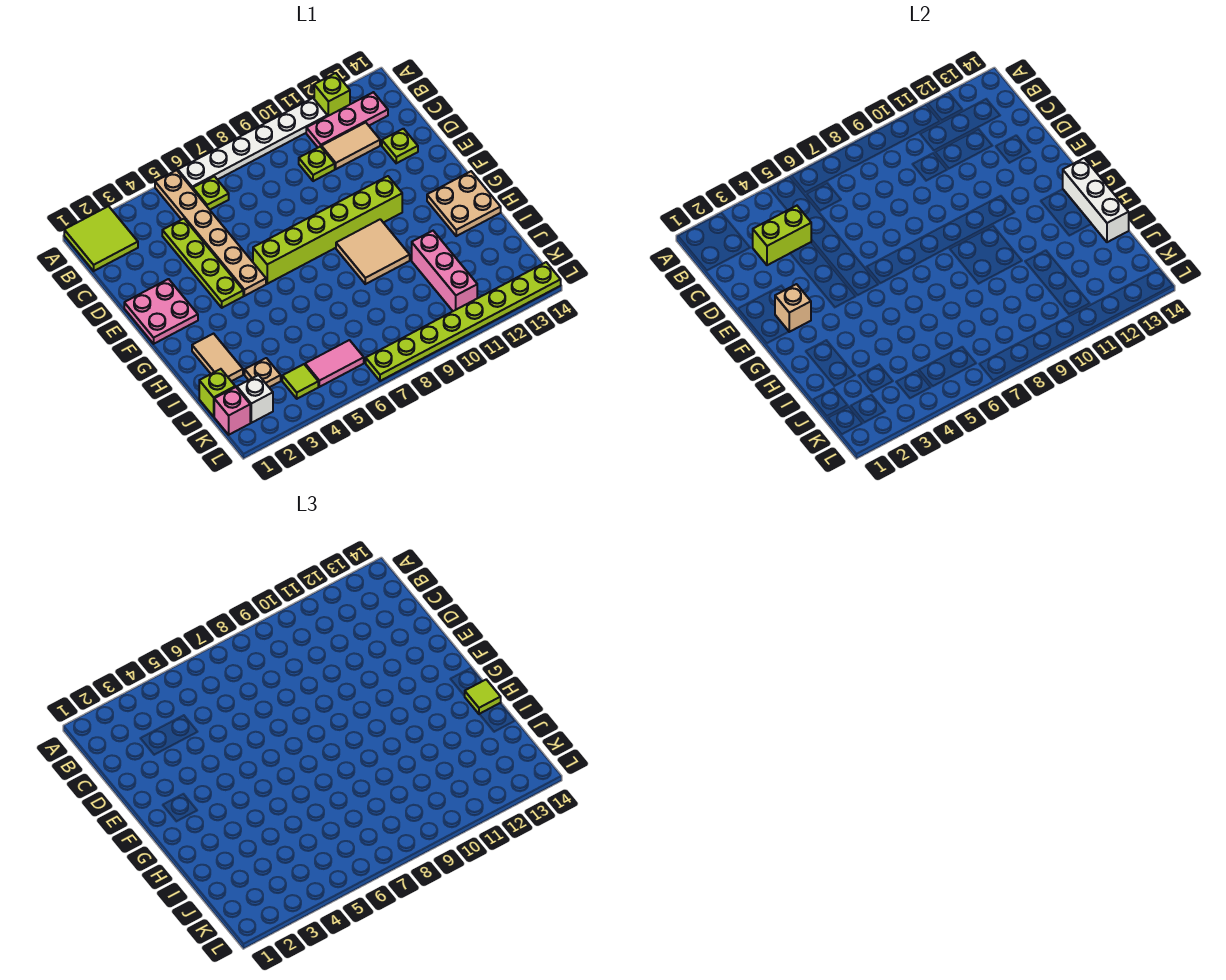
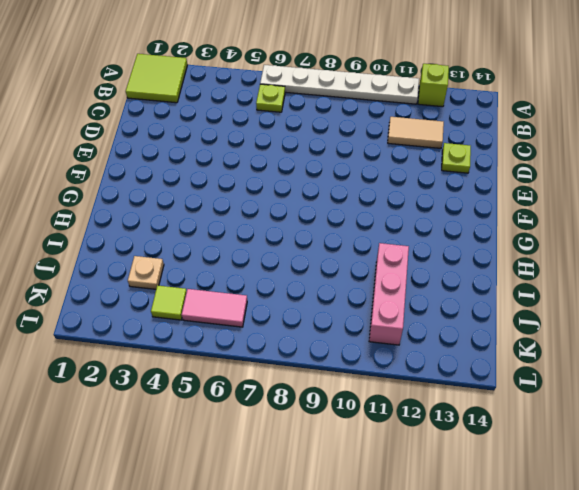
none -> tan 1x6 plate [155,170,266,296]
none -> pink 1x3 plate [306,92,388,147]
none -> lime 1x4 plate [162,219,243,308]

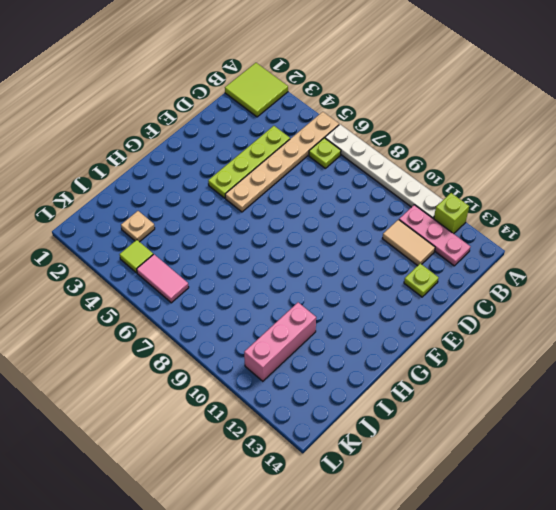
none -> lime 1x1 plate [299,146,335,181]
none -> pink 2x2 plate [124,279,198,344]
none -> lime 1x6 brick [253,176,402,284]

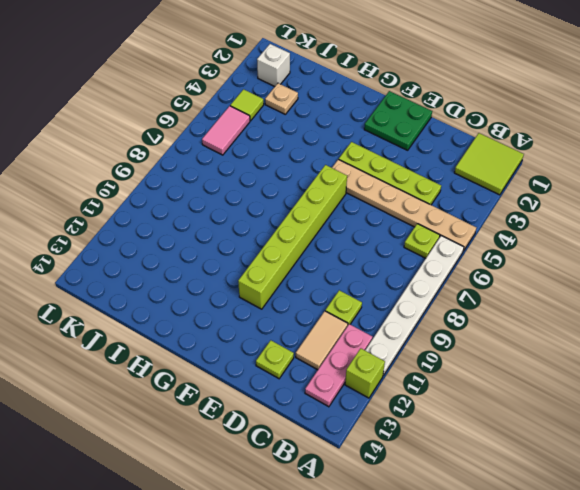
green 2x2 plate [364,91,432,150] -> pink 2x2 plate [124,279,198,344]
none -> tan 2x2 tile [336,219,410,284]
none -> tan 2x2 plate [427,171,501,236]
none -> tan 1x2 tile [192,334,243,381]

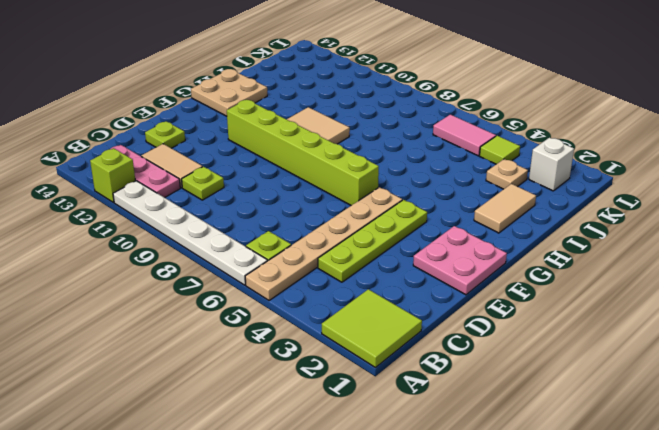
none -> pink 1x3 brick [412,231,477,311]
none -> lime 1x1 brick [199,369,235,416]
none -> pink 1x1 brick [214,387,250,435]

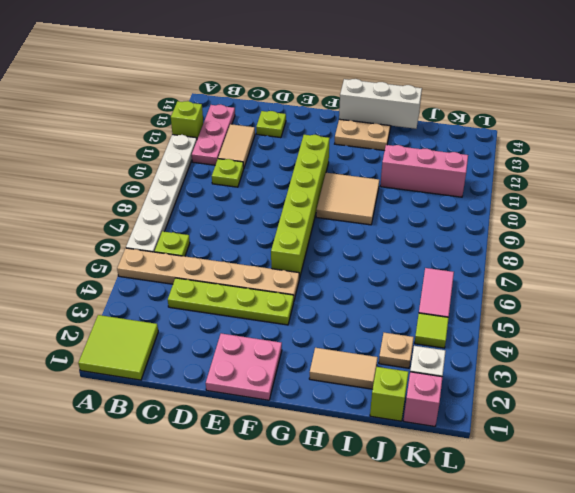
none -> lime 1x8 plate [366,262,561,381]
none -> lime 1x2 brick [753,206,811,265]
none -> tan 1x1 brick [775,284,811,332]

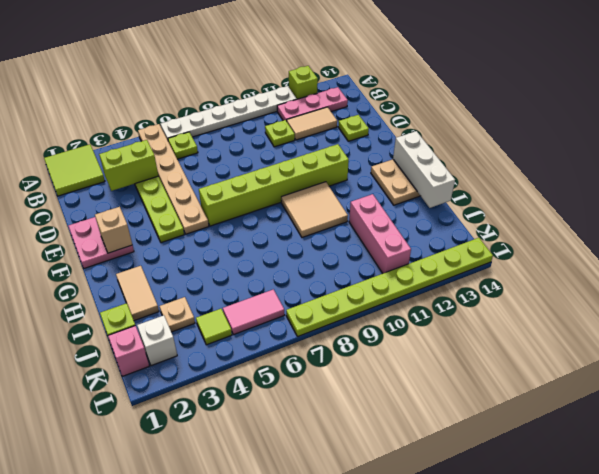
none -> lime 1x1 tile [465,680,501,714]

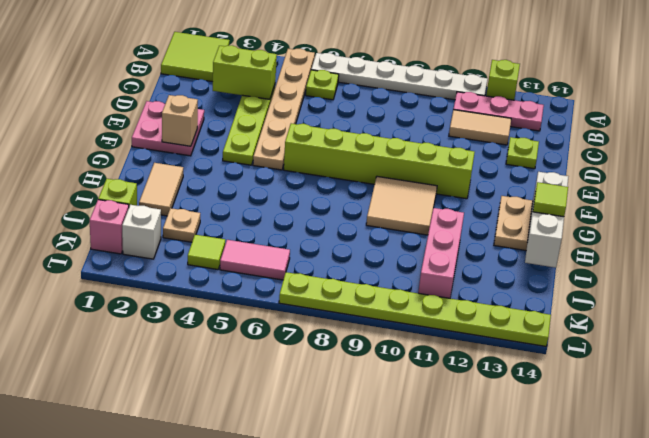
none -> lime 1x1 plate [299,146,335,181]

